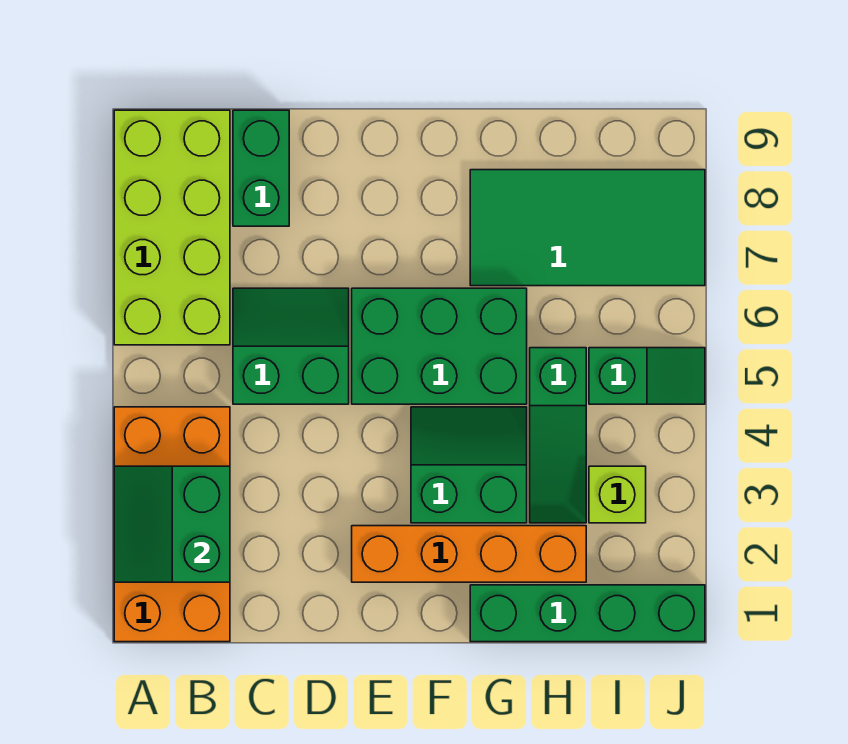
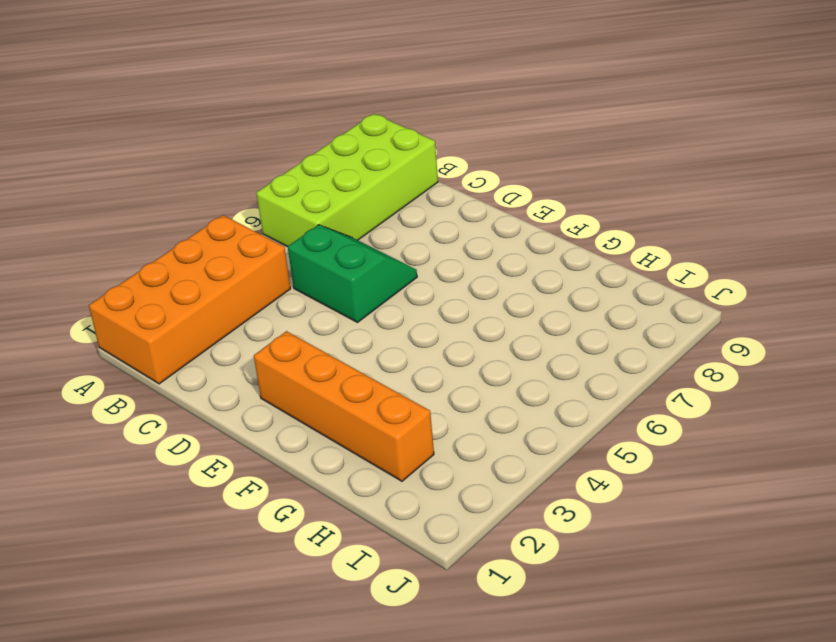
none -> green 1x2 brick [233,110,289,226]
none -> green 2x3 brick [352,288,527,404]
none -> green 2x2 slope [411,407,527,523]

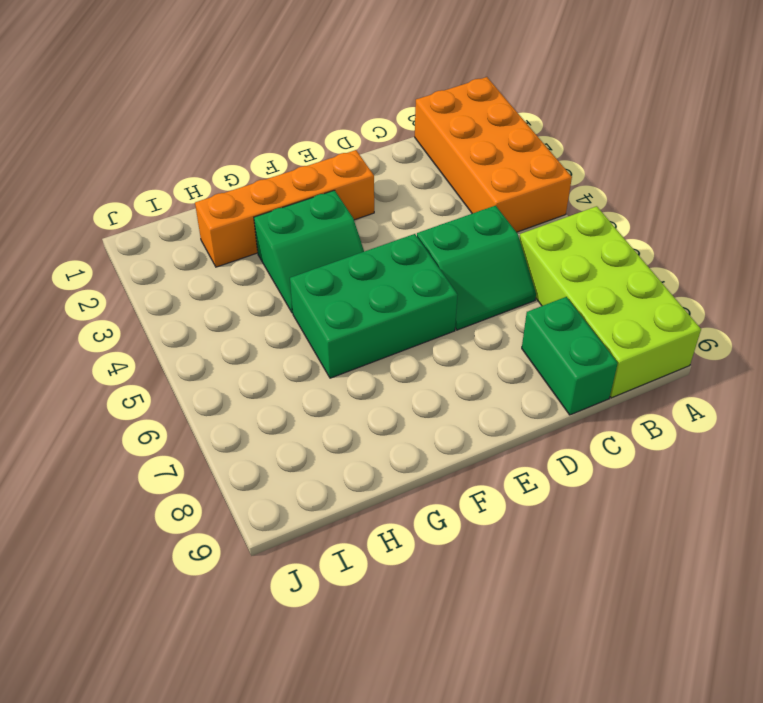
none -> green 1x4 brick [470,585,705,642]
none -> green 2x4 tile [470,170,705,286]
none -> green 1x3 slope [530,348,586,523]

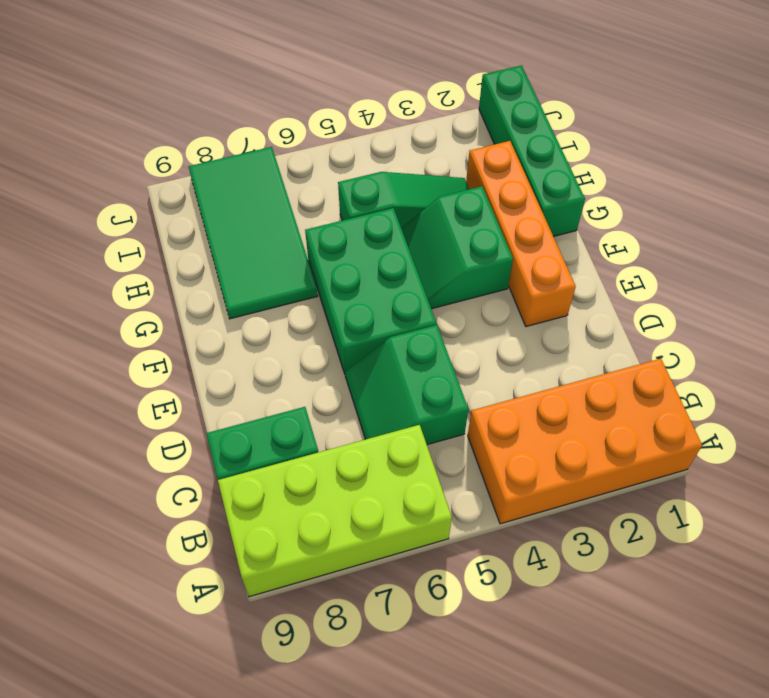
none -> lime 1x1 brick [589,466,646,523]
none -> green 1x2 slope [589,348,705,404]
none -> green 2x2 slope [114,466,230,582]

